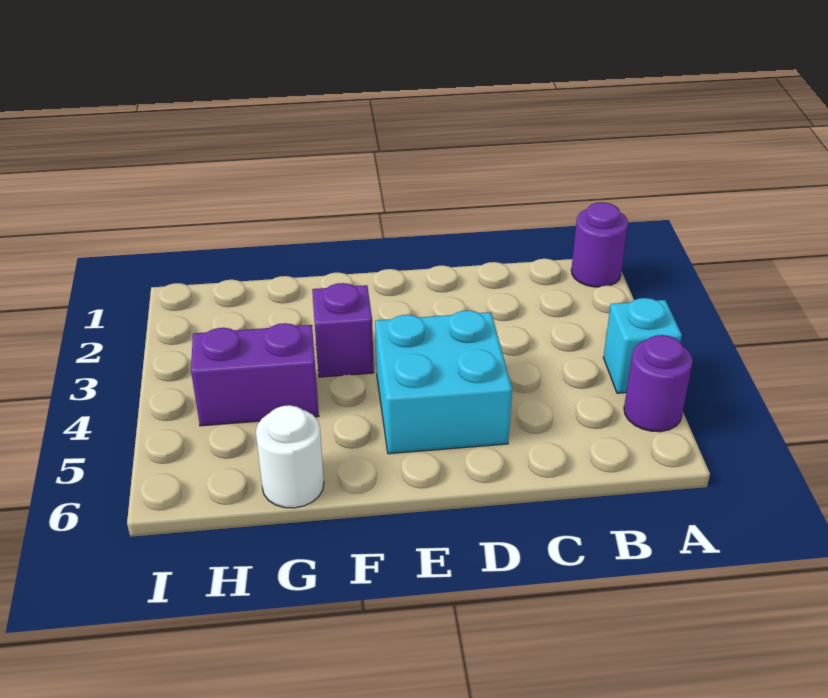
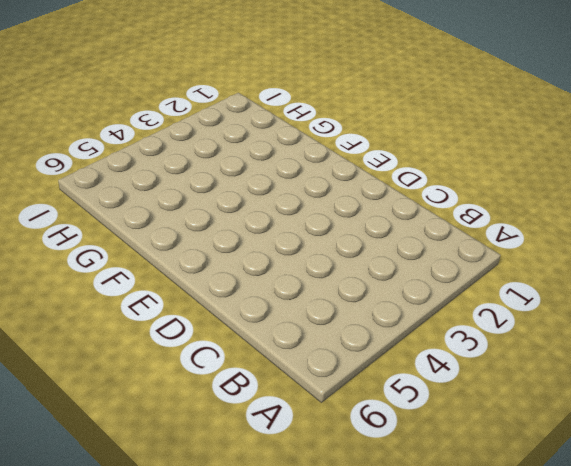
none -> purple 1x1 round brick [571,202,628,287]
none -> cyan 1x1 brick [603,298,682,393]

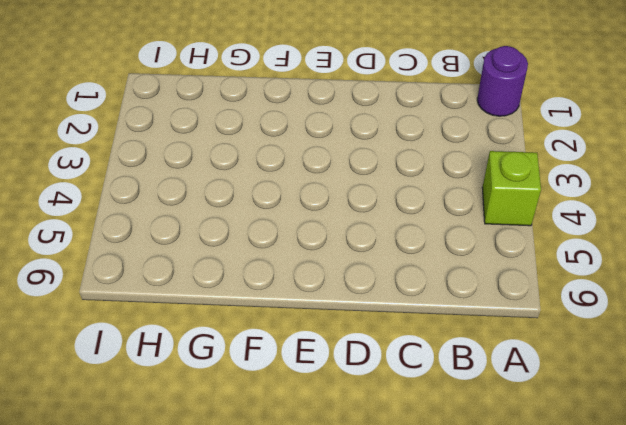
lime 1x1 brick [482,151,541,226] -> cyan 1x1 brick [603,298,682,393]
none -> purple 1x1 round brick [624,335,693,432]
none -> cyan 2x2 brick [375,310,512,454]

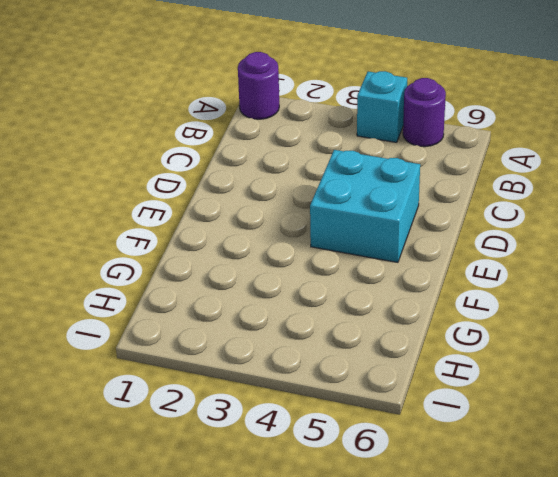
none -> purple 1x1 brick [312,283,374,377]
none -> purple 1x2 brick [191,323,319,426]

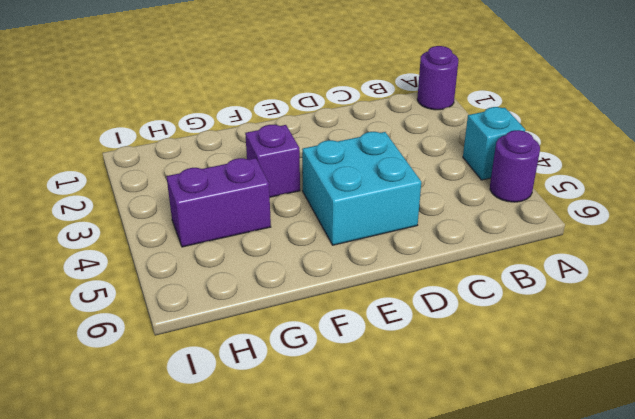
none -> white 1x1 round brick [256,405,324,508]

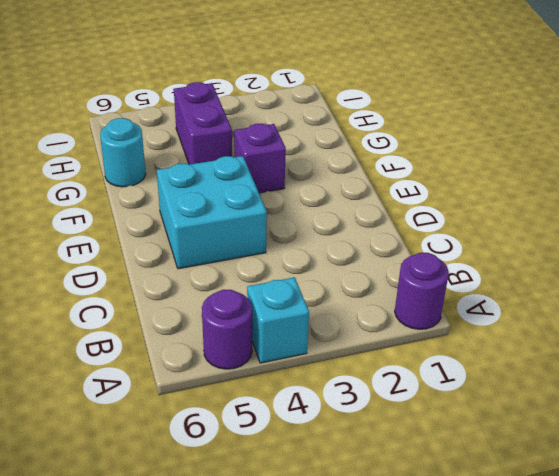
cyan 1x1 round brick [100,118,146,187] -> white 1x1 round brick [256,405,324,508]

